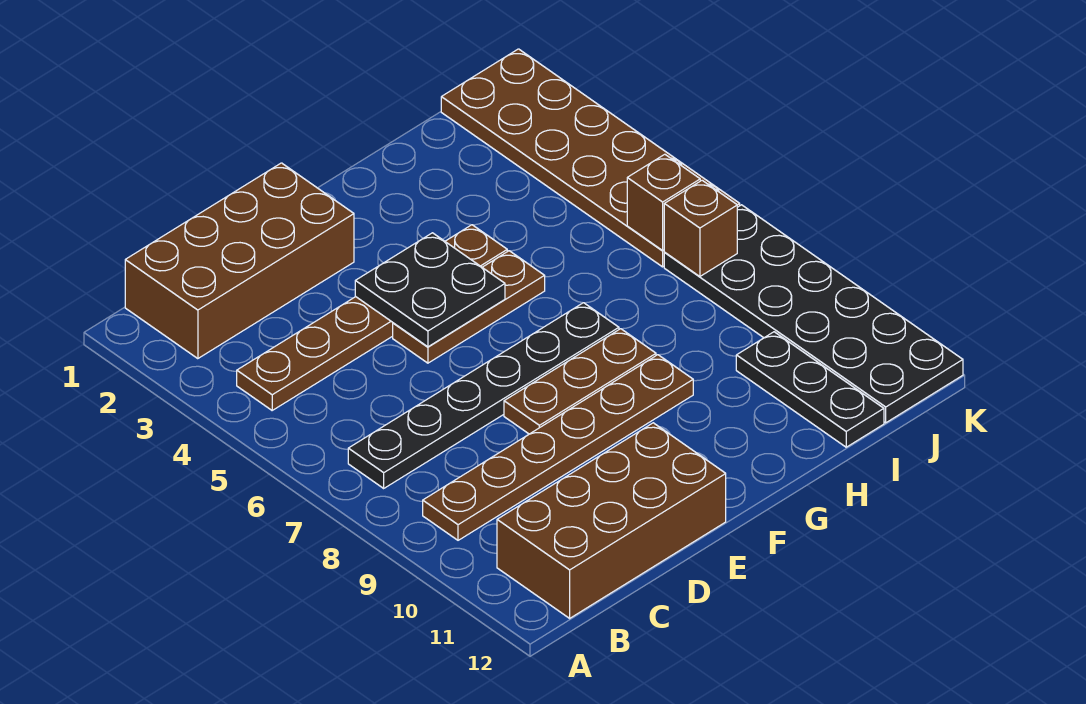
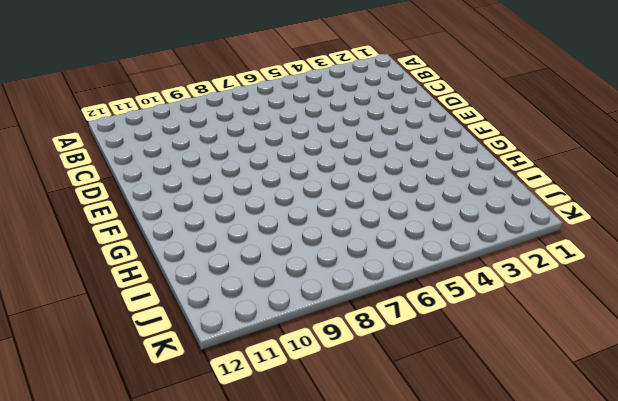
none -> brown 2x4 brick [125,163,354,359]
none -> brown 1x6 plate [237,225,507,410]
none -> black 1x6 plate [348,303,619,488]

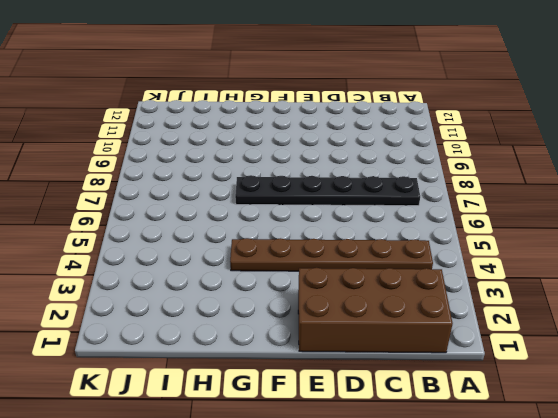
none -> brown 1x6 plate [423,355,693,540]
none -> brown 2x4 brick [497,423,726,618]
none -> brown 1x3 plate [393,251,545,363]

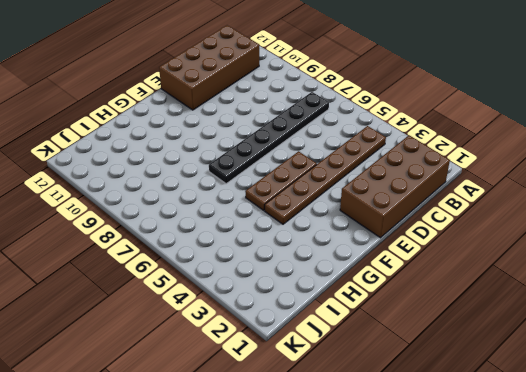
none -> brown 1x6 plate [423,355,693,540]
none -> brown 1x3 plate [504,329,656,434]
none -> black 1x3 plate [736,332,884,447]

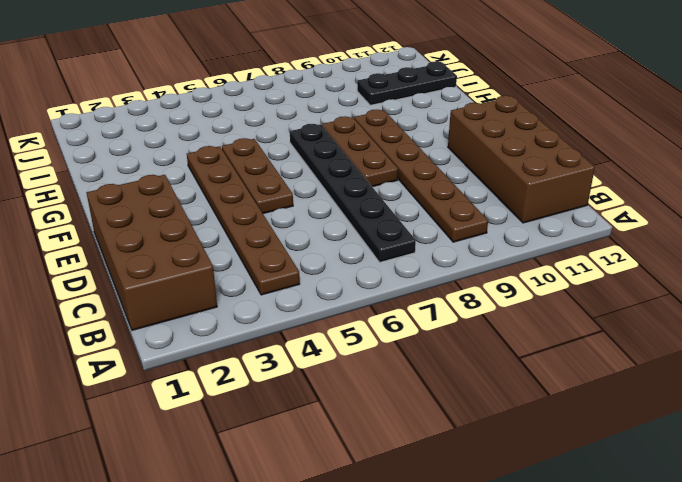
none -> brown 2x6 plate [441,49,740,267]
none -> black 2x6 plate [664,205,963,423]
none -> black 2x2 plate [355,233,505,347]

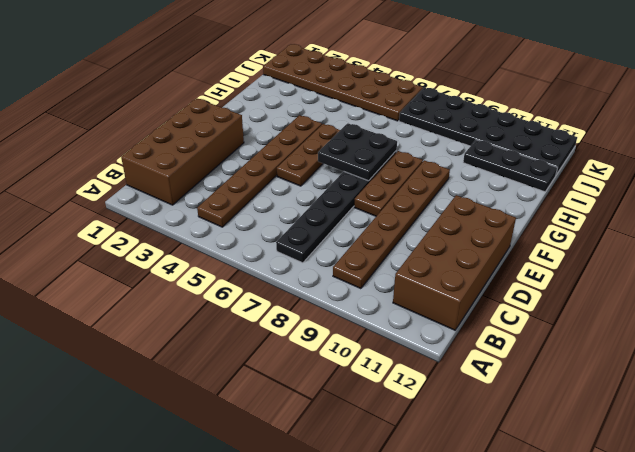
black 2x2 plate [318,123,397,181] -> black 2x2 plate moved to [355,233,505,347]
none -> brown 1x1 brick [627,154,700,250]
none -> brown 1x1 brick [664,180,737,277]

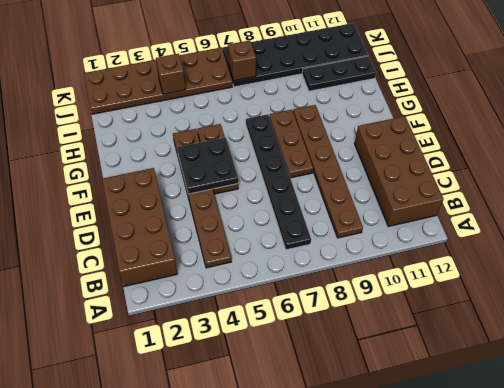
brown 1x1 brick [156,54,186,94] -> brown 1x1 brick moved to [627,154,700,250]

